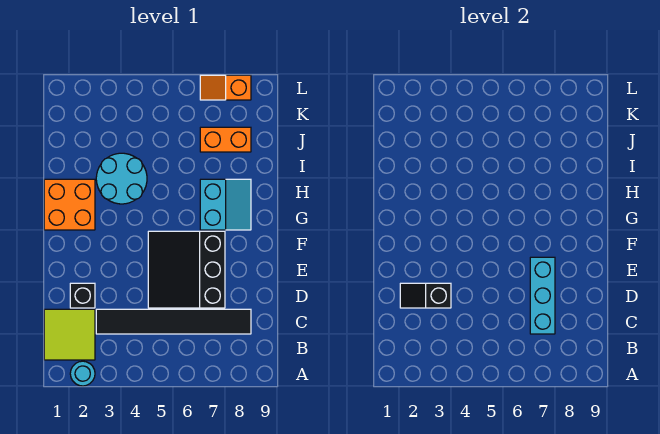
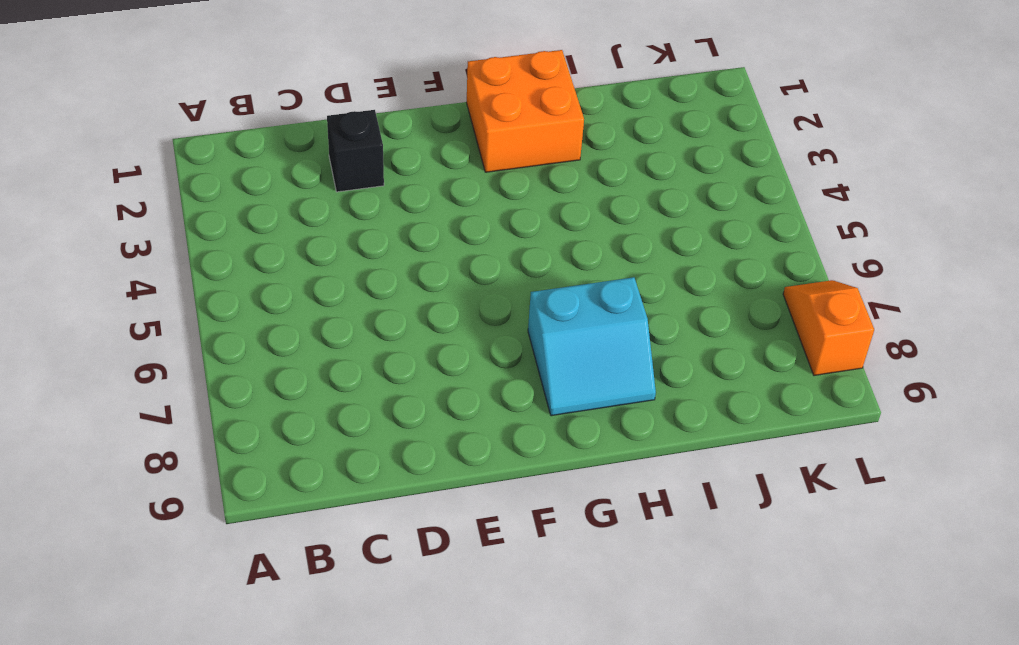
none -> cyan 1x1 round brick [70,361,95,386]
none -> lime 2x2 tile [44,309,95,360]
none -> black 1x6 tile [96,309,251,334]

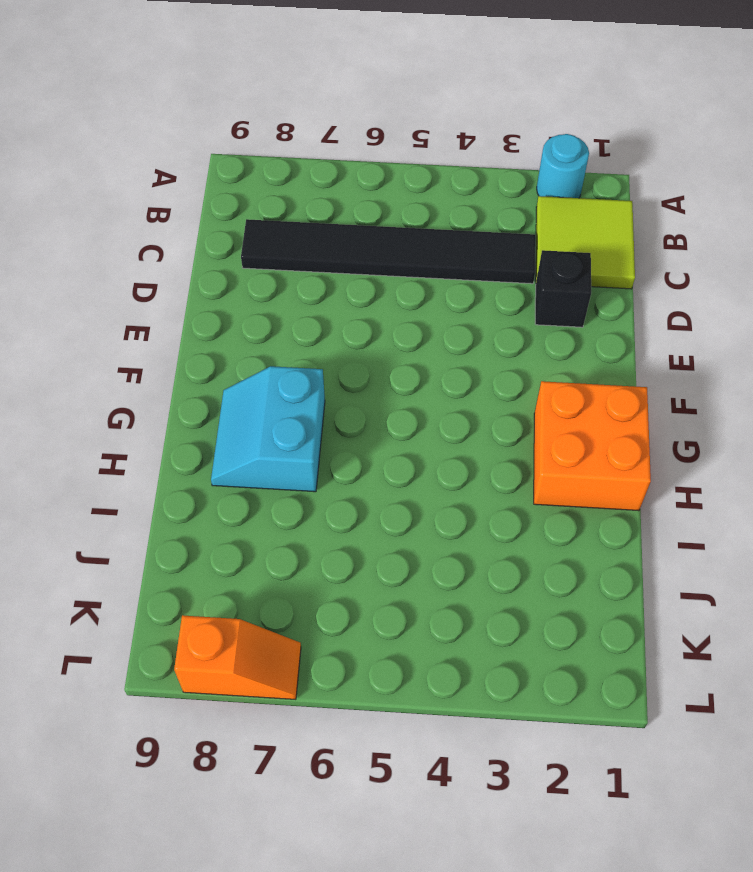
none -> black 3x3 slope [148,231,225,308]
none -> cyan 2x2 round brick [96,153,147,204]
none -> orange 1x2 brick [200,127,251,152]

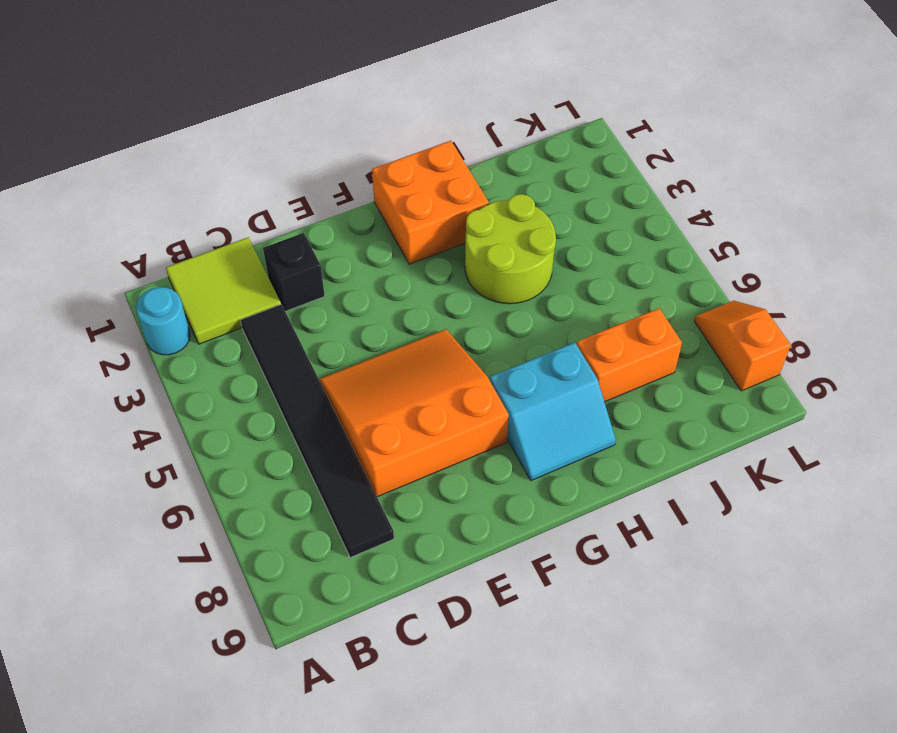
orange 3x3 slope [320,329,509,497] -> black 3x3 slope [148,231,225,308]
lime 2x2 round brick [465,194,556,304] -> cyan 2x2 round brick [96,153,147,204]
orange 1x2 brick [577,308,682,402] -> orange 1x2 brick turned to [200,127,251,152]
none -> cyan 1x3 brick [530,257,555,334]
none -> black 1x2 slope [400,283,451,308]

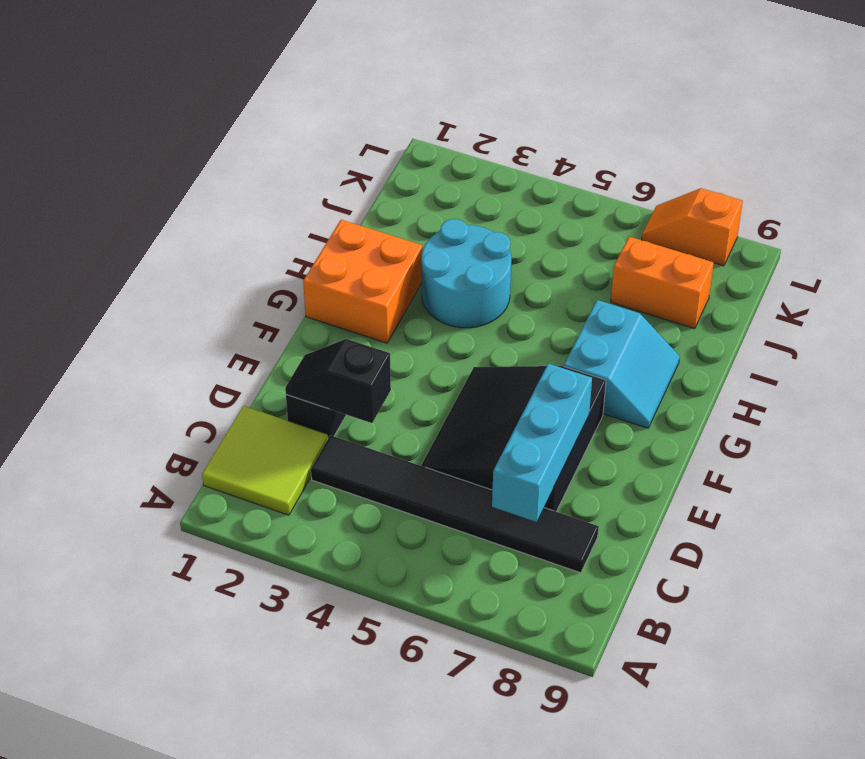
none -> cyan 1x1 round brick [70,361,95,386]

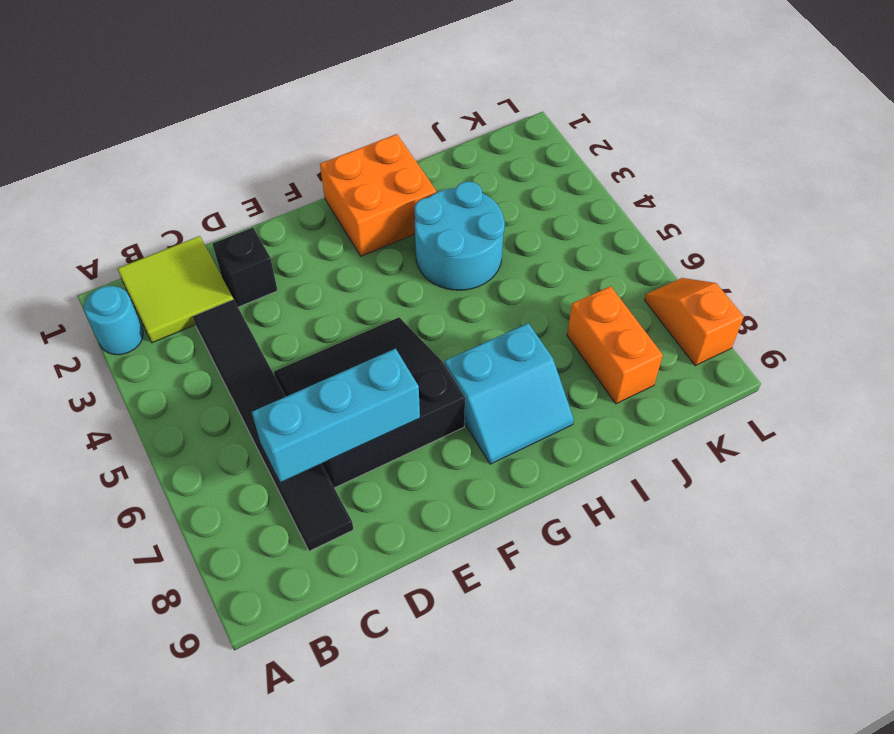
none -> black 1x2 slope [400,283,451,308]

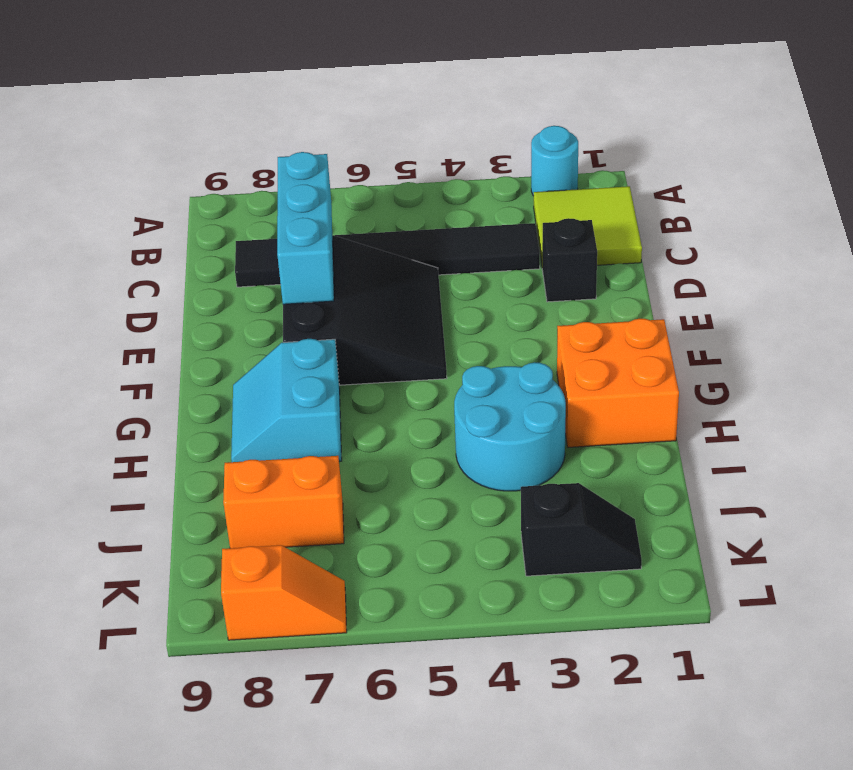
black 1x2 slope [521,483,642,576] -> black 1x2 slope moved to [400,283,451,308]

